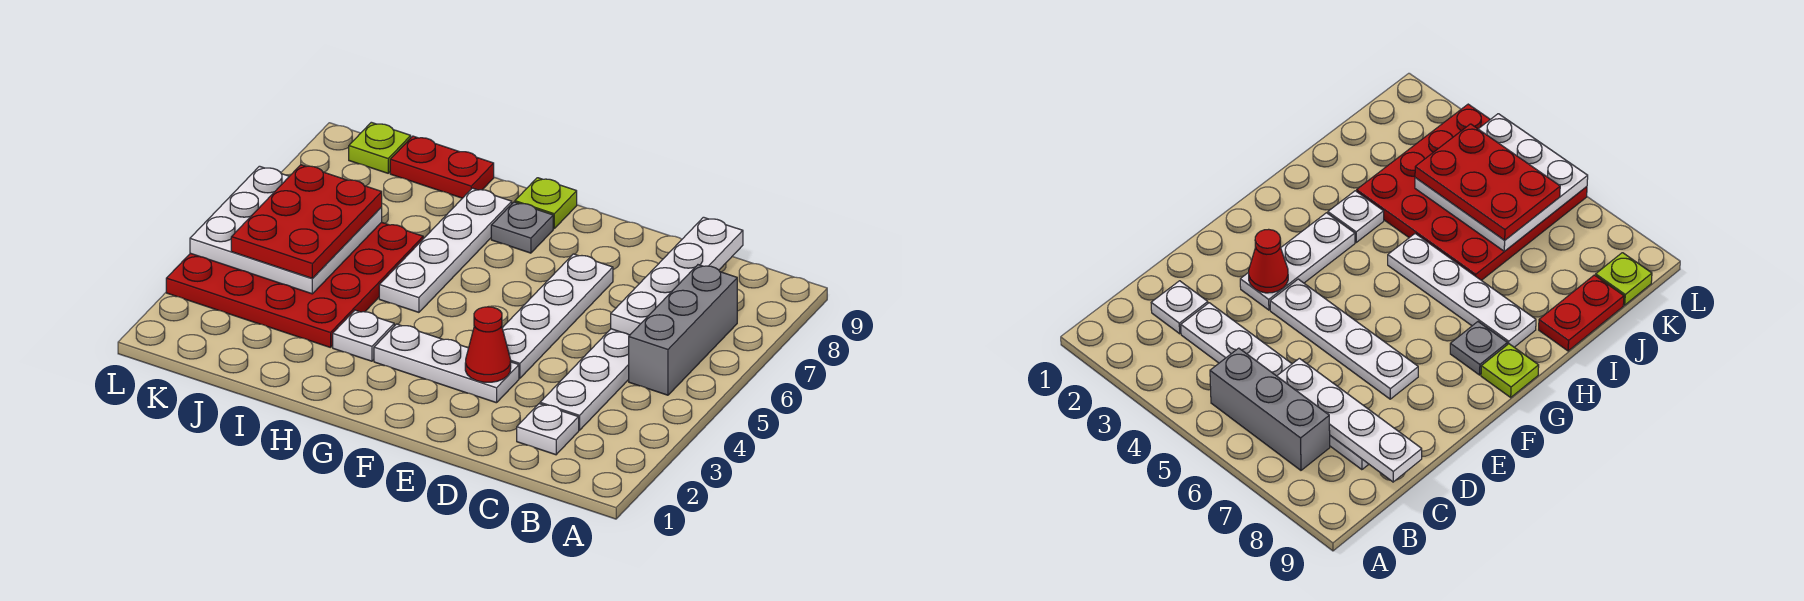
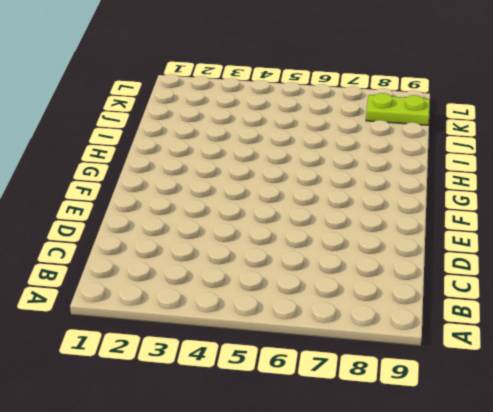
lime 1x2 plate [366,93,430,125] -> lime 1x1 plate [349,122,411,173]
none -> grey 1x3 brick [629,265,737,395]
none -> white 1x1 plate [517,404,579,455]
none -> white 1x6 plate [540,329,630,430]

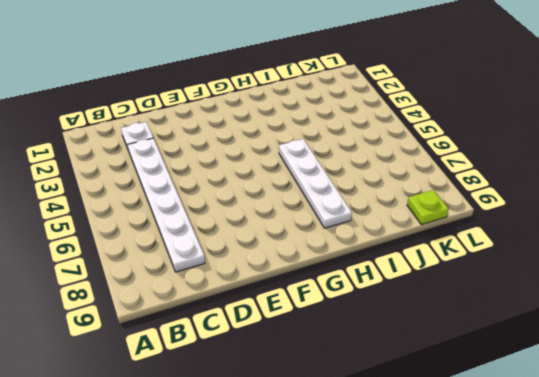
none -> grey 1x3 brick [629,265,737,395]
none -> white 1x3 plate [374,324,519,403]
none -> white 1x4 plate [502,254,613,378]

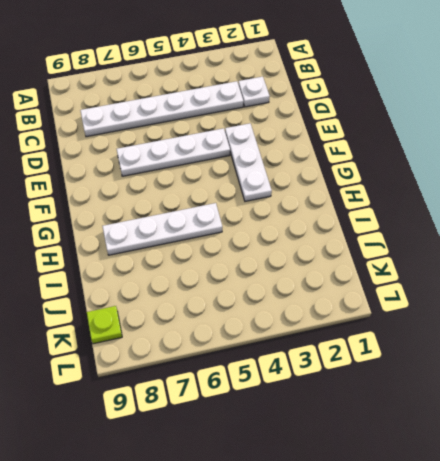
none -> grey 1x3 brick [629,265,737,395]
none -> grey 1x1 plate [491,202,553,253]
none -> lime 1x1 plate [515,178,577,229]

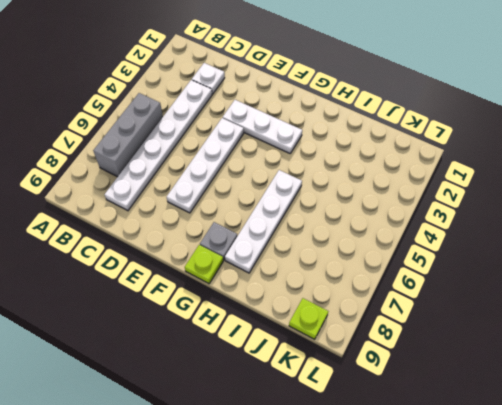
none -> white 1x1 plate [333,310,394,361]
none -> red 4x4 plate [166,222,423,348]
none -> red 1x2 plate [390,136,494,198]

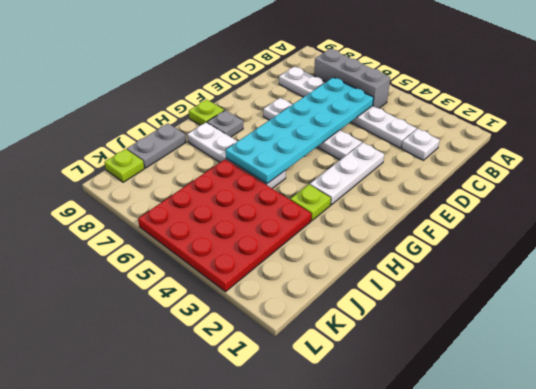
cyan 2x6 plate [226,77,374,184] -> white 1x4 plate [611,217,743,335]
lime 1x1 plate [290,185,331,221] -> white 1x1 plate [333,310,394,361]
grey 1x2 plate [127,123,186,168] -> red 1x2 plate [390,136,494,198]
none -> red 1x1 cone [465,307,511,382]
none -> white 3x3 plate [190,166,382,294]
none -> red 2x3 plate [231,165,382,278]

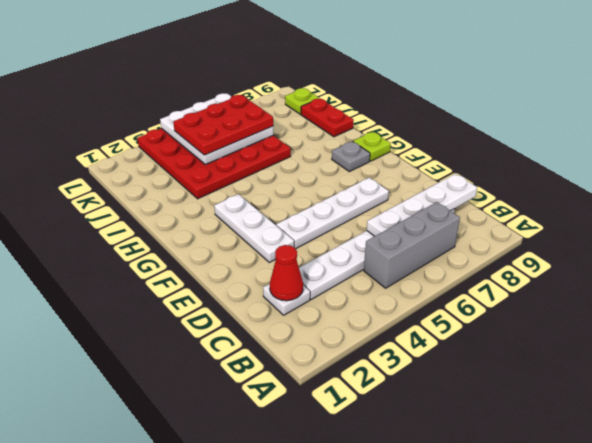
red 1x1 cone [270,245,303,301] -> red 1x1 cone moved to [465,307,511,382]
none -> white 1x1 plate [333,310,394,361]
none -> white 1x4 plate [379,188,512,312]

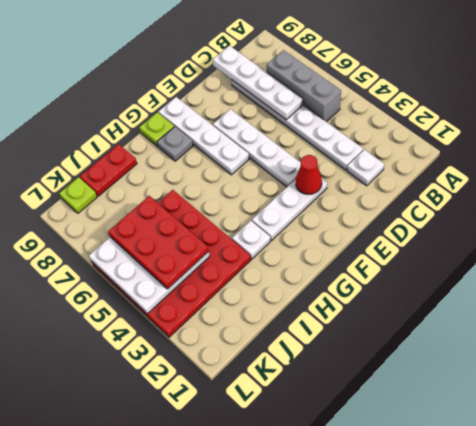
white 1x4 plate [158,97,249,175] -> white 1x4 plate moved to [379,188,512,312]

